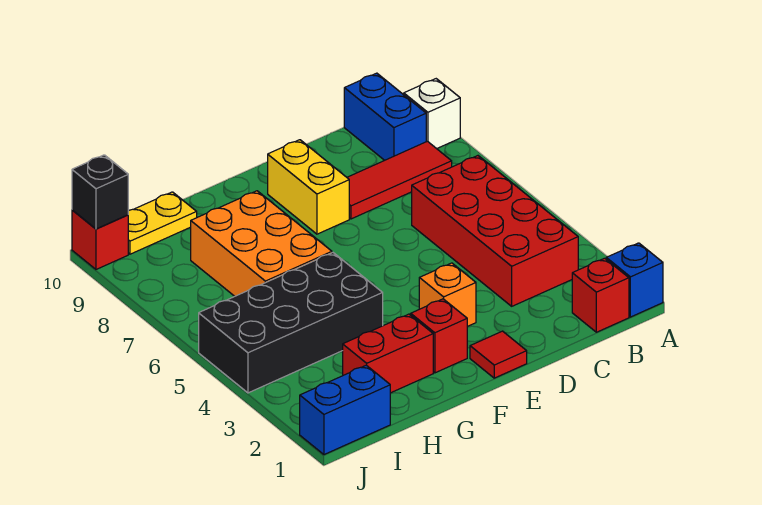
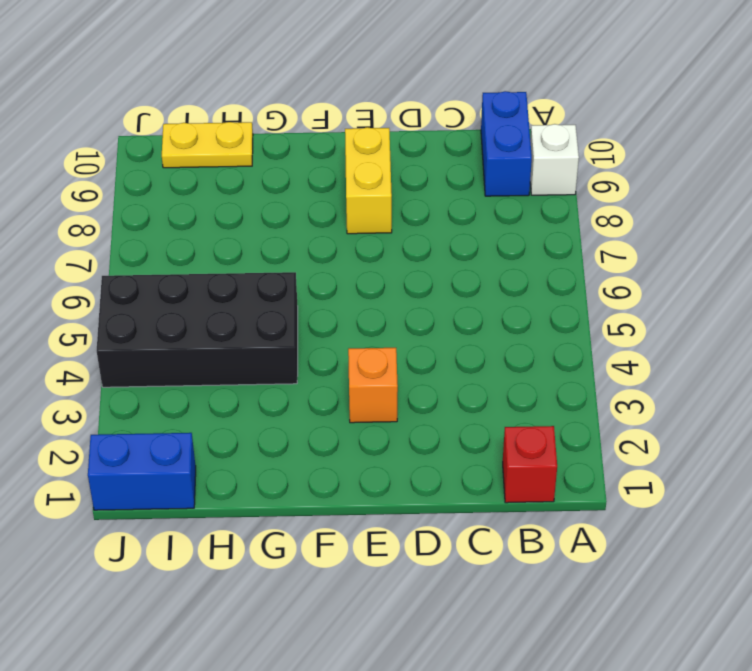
none -> blue 1x1 brick [606,243,663,317]
none -> red 2x4 brick [412,156,578,306]
none -> red 1x3 tile [347,141,452,219]

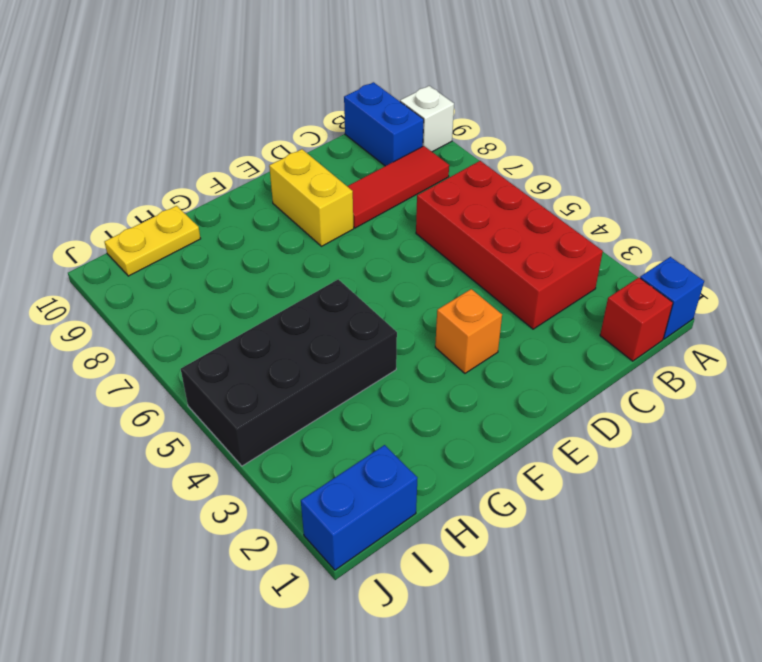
none -> red 1x1 tile [470,331,527,378]
none -> red 1x1 brick [411,299,467,373]
none -> red 1x2 brick [343,314,433,393]

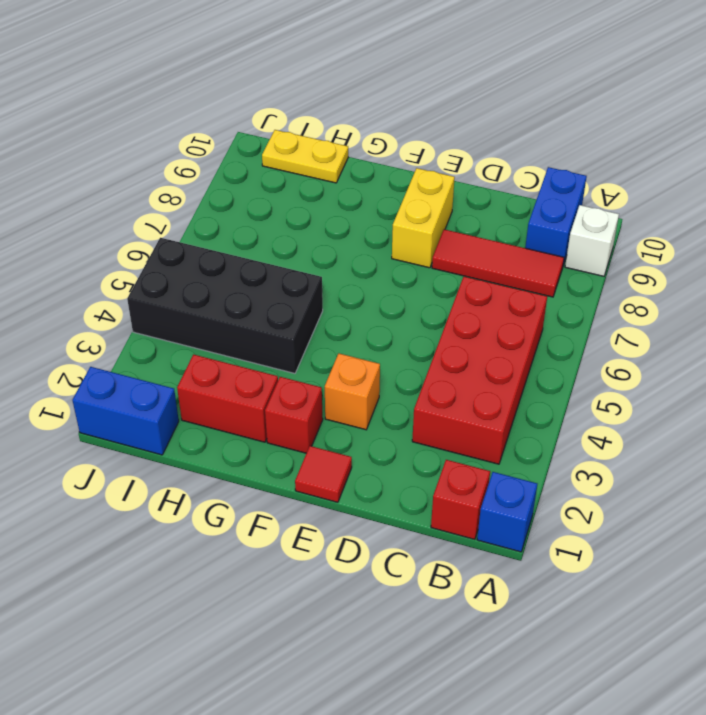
none -> orange 2x3 brick [191,191,332,296]
none -> red 1x1 brick [72,210,128,269]
none -> black 1x1 brick [72,155,128,229]

